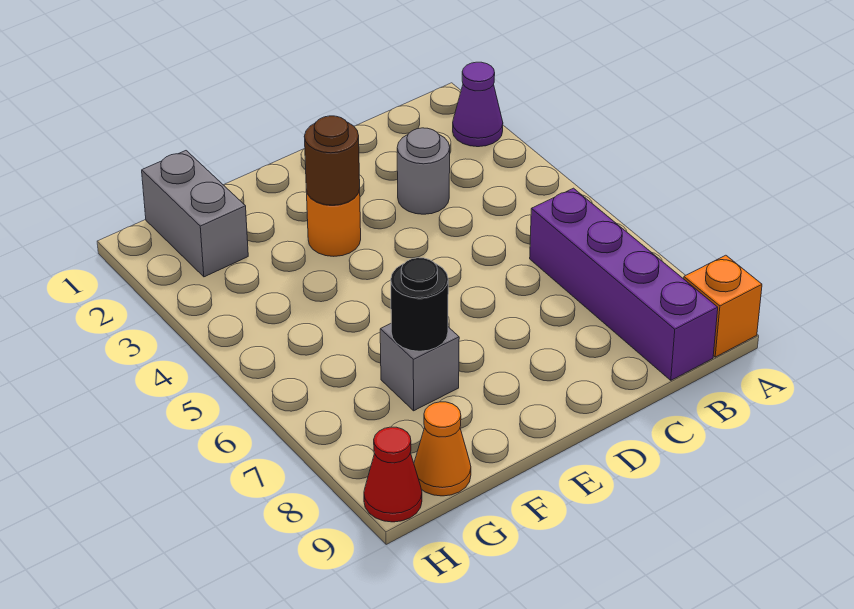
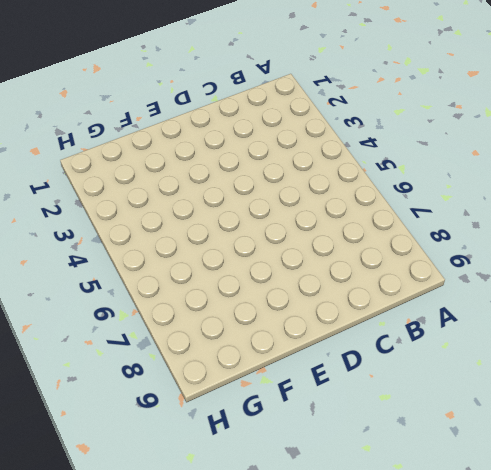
none -> purple 1x1 cone [453,62,503,147]
none -> orange 1x1 brick [684,255,762,357]

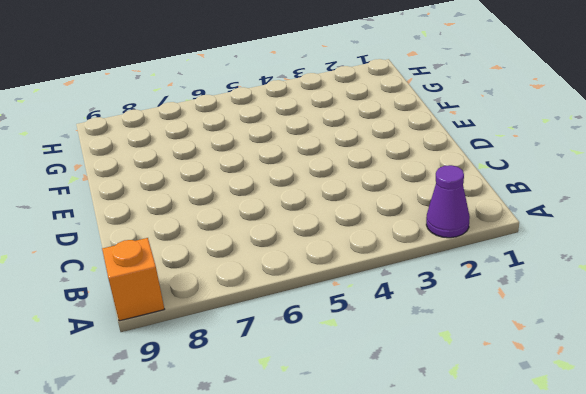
none -> purple 1x4 brick [530,188,718,380]
none -> grey 1x1 round brick [397,128,450,214]

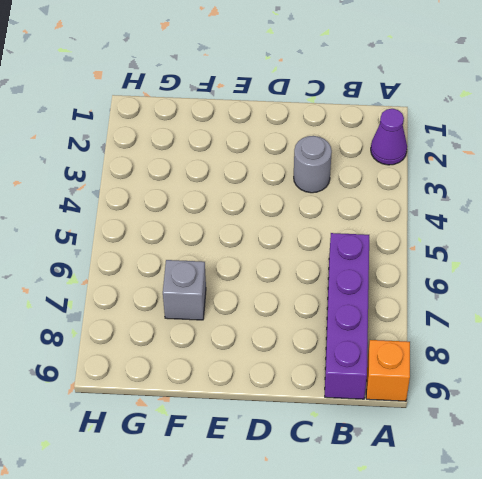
none -> orange 1x1 round brick [306,190,361,256]
none -> grey 1x2 brick [142,151,248,277]

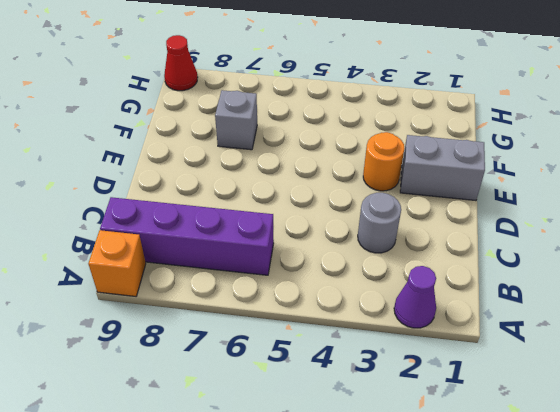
grey 1x2 brick [400,135,485,201] -> grey 1x2 brick moved to [142,151,248,277]
none -> orange 1x1 cone [414,402,471,496]
none -> brown 1x1 round brick [304,116,360,205]

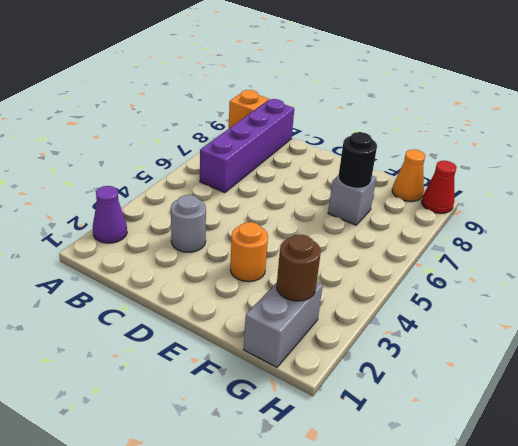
brown 1x1 round brick [276,235,321,301] -> brown 1x1 round brick moved to [304,116,360,205]

